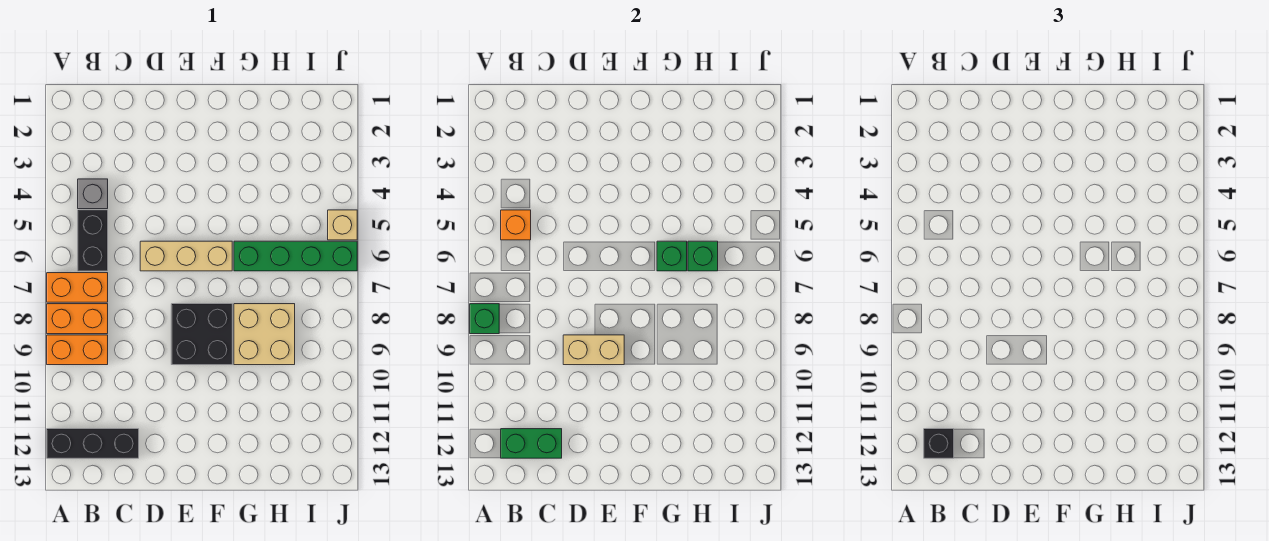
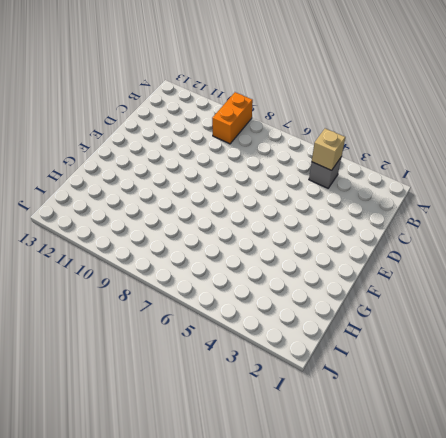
tan 1x1 brick [312,128,345,170] -> tan 1x1 brick moved to [328,210,357,240]
none -> orange 1x2 brick [47,273,108,302]
none -> orange 1x2 brick [47,304,108,334]
none -> black 1x3 brick [47,429,139,458]

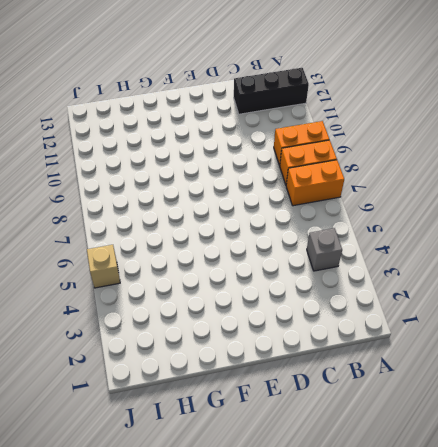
none -> black 1x2 brick [78,210,108,271]
none -> tan 1x3 brick [140,241,232,271]
none -> black 2x2 brick [171,304,232,365]

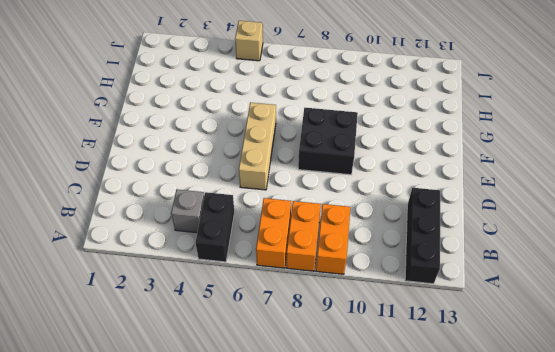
black 1x2 brick [195,192,235,262] -> black 1x2 brick turned to [78,210,108,271]
none -> green 1x4 brick [234,241,357,271]
none -> tan 2x2 brick [234,304,295,365]
none -> green 1x1 brick [470,304,499,334]

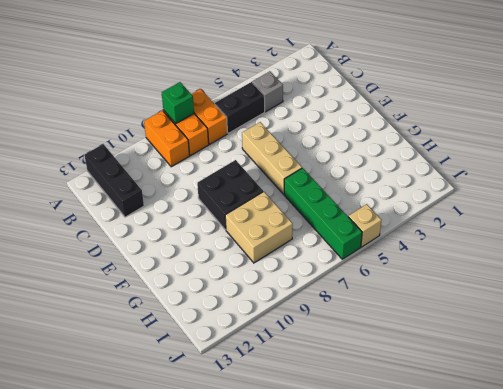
none -> orange 1x1 brick [501,210,531,240]
none -> green 1x2 brick [501,429,562,458]
none -> tan 1x2 brick [563,335,624,365]

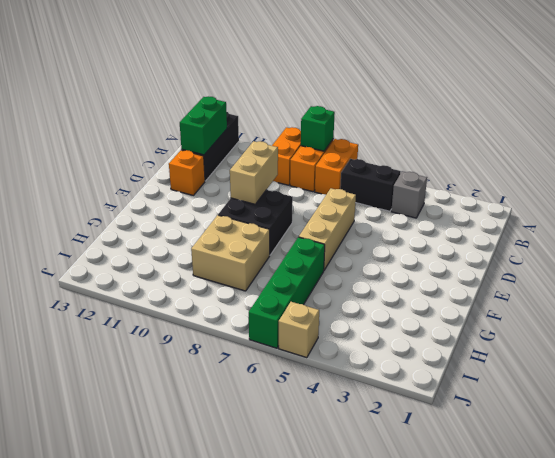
orange 1x1 brick [169,150,205,196] -> orange 1x1 brick moved to [501,210,531,240]
none -> green 1x1 brick [657,241,687,271]
none -> green 1x1 brick [688,241,718,271]
none -> black 1x1 brick [924,429,954,458]

